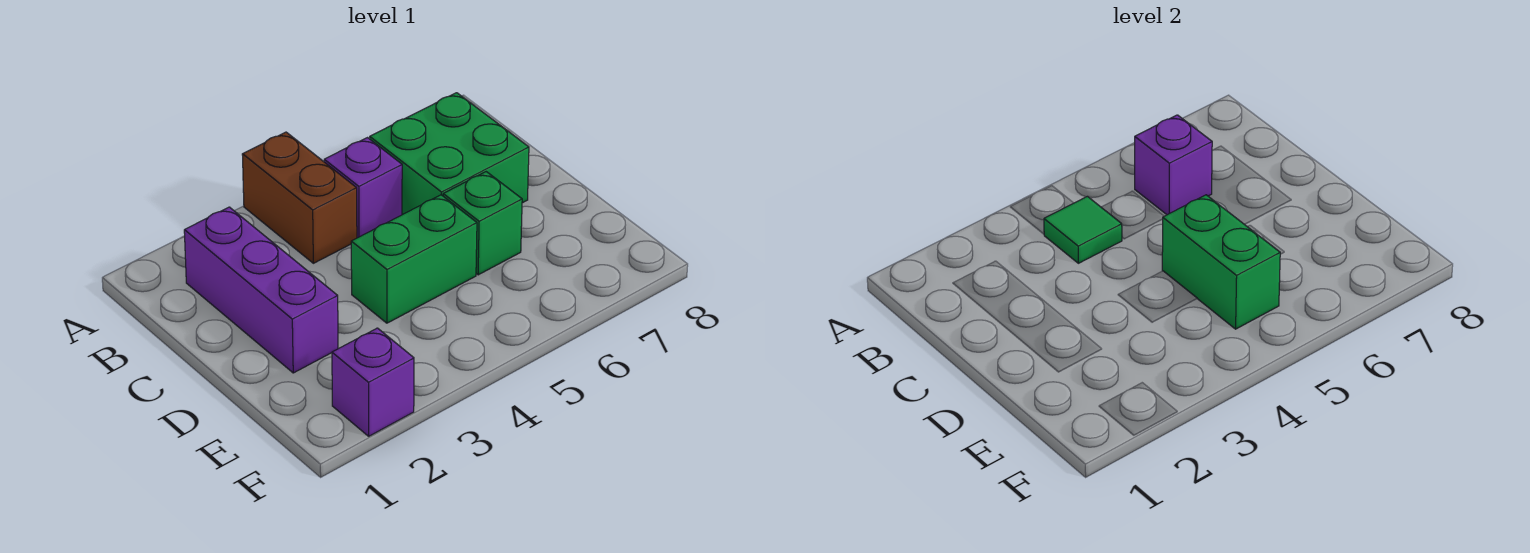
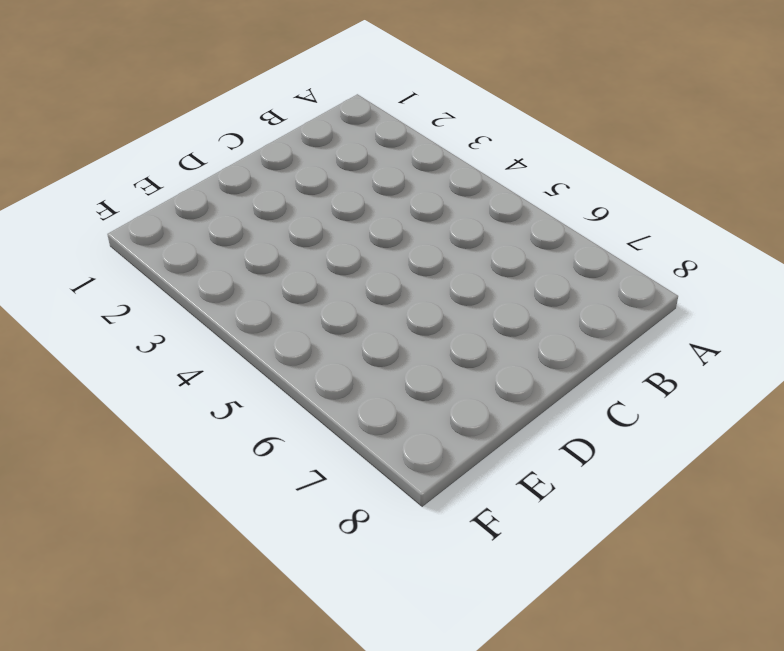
none -> brown 1x2 brick [242,132,357,263]
none -> purple 1x3 brick [184,207,338,373]

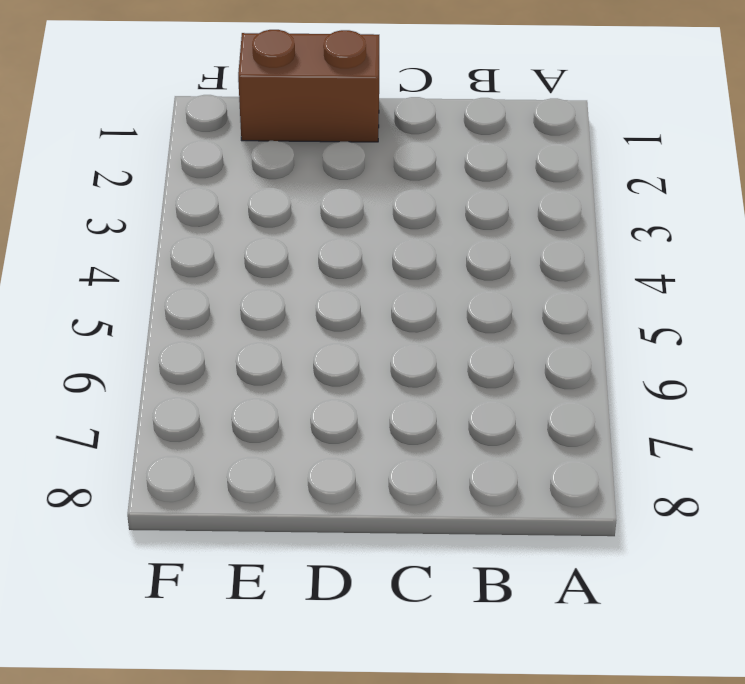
brown 1x2 brick [238,30,379,142] -> brown 1x2 brick moved to [242,132,357,263]
none -> purple 1x3 brick [184,207,338,373]
none -> purple 1x1 brick [324,138,402,238]

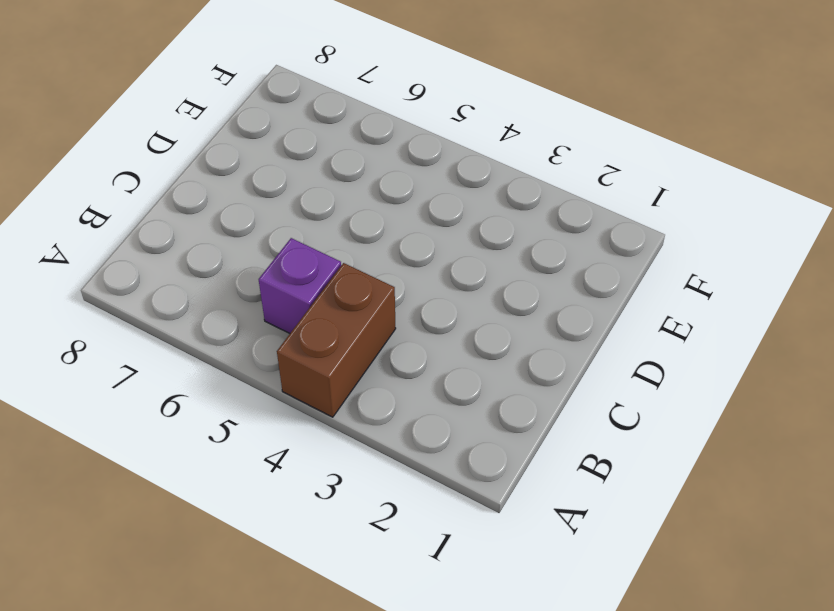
none -> purple 1x3 brick [184,207,338,373]
none -> green 2x2 brick [370,93,529,215]

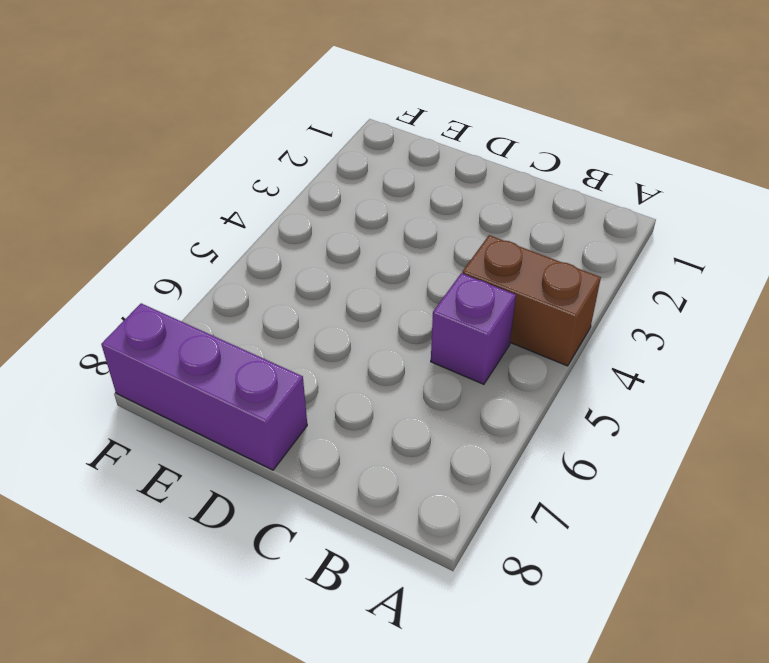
purple 1x3 brick [101,303,307,470] -> purple 1x3 brick moved to [184,207,338,373]
none -> green 2x2 brick [370,93,529,215]
none -> green 1x2 brick [351,195,477,323]

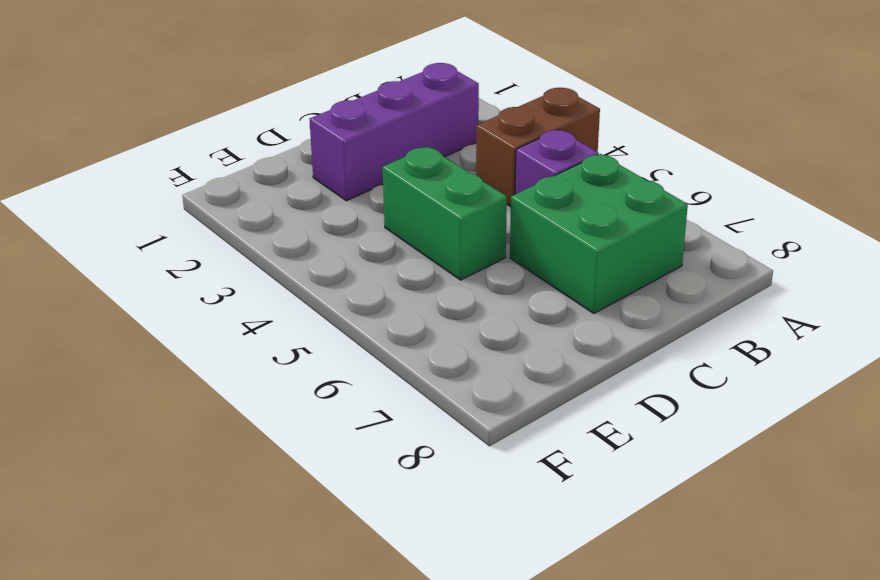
none -> green 1x1 brick [443,172,522,275]
none -> purple 1x1 brick [332,328,414,436]

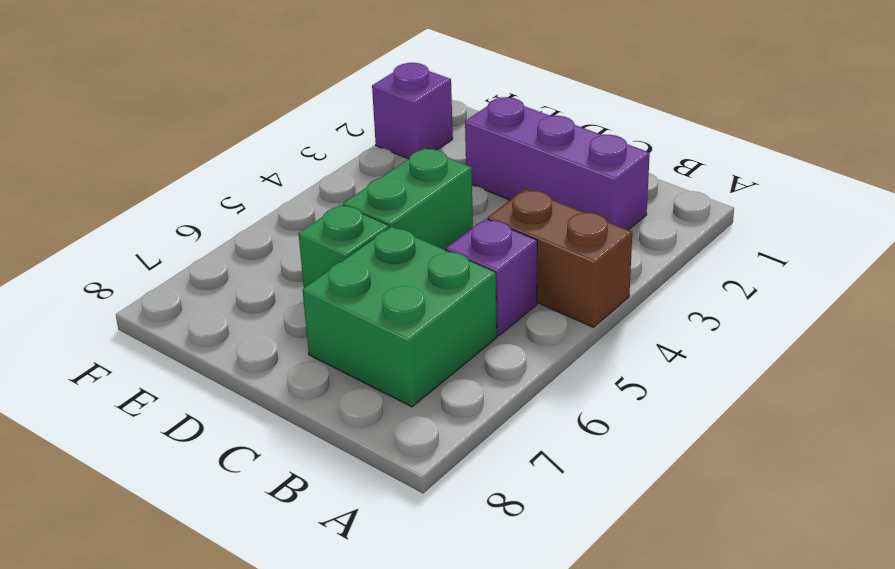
none -> green 1x1 tile [1044,196,1122,263]
none -> purple 1x1 brick [1135,115,1212,215]

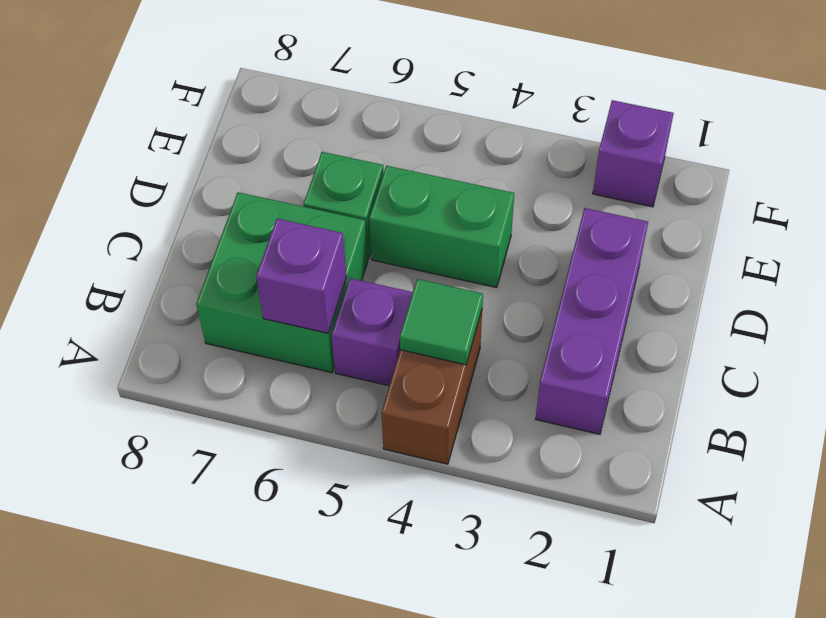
none -> green 1x2 brick [1162,195,1280,329]

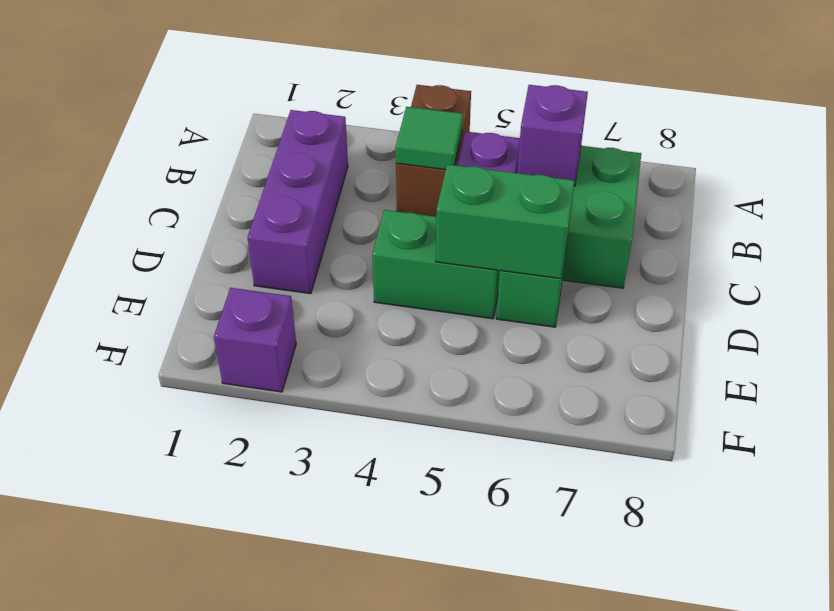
green 1x2 brick [436,164,574,279] -> green 1x2 brick turned to [1162,195,1280,329]

